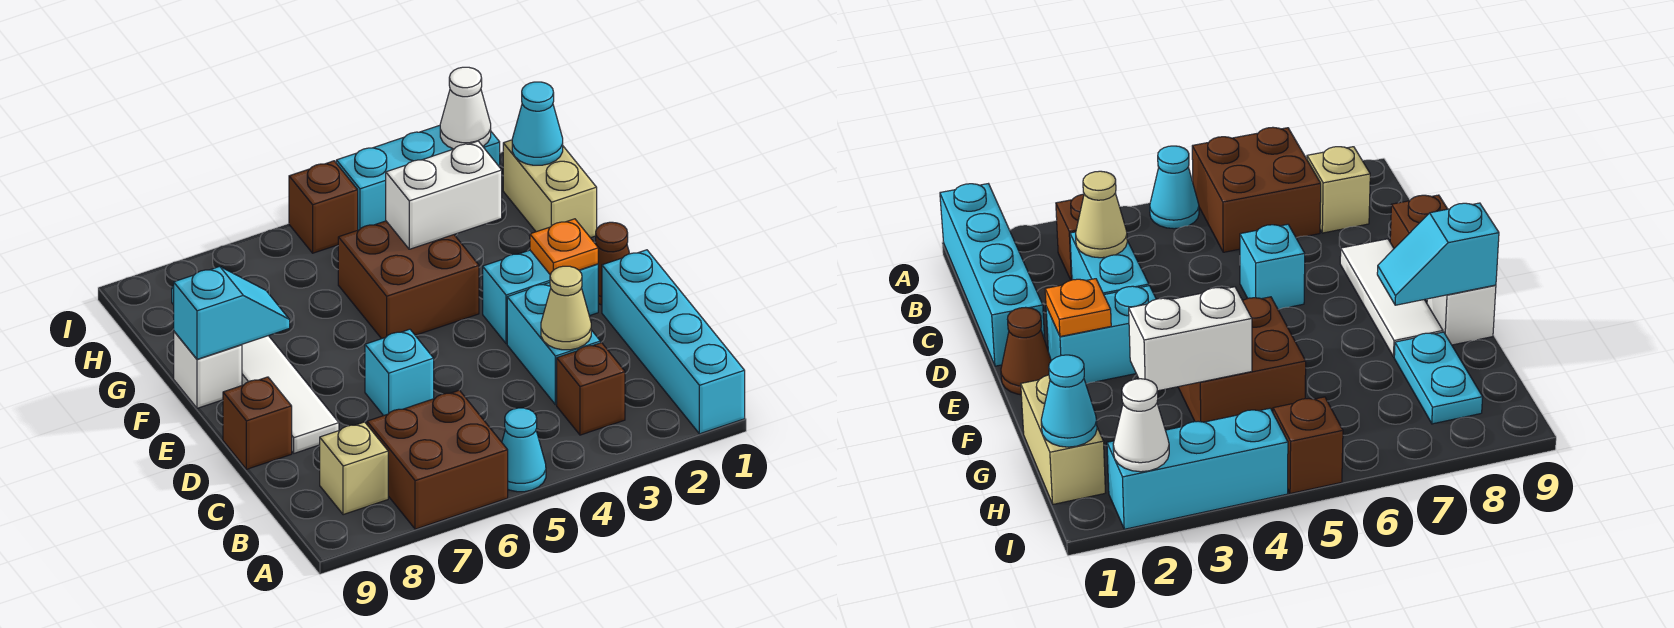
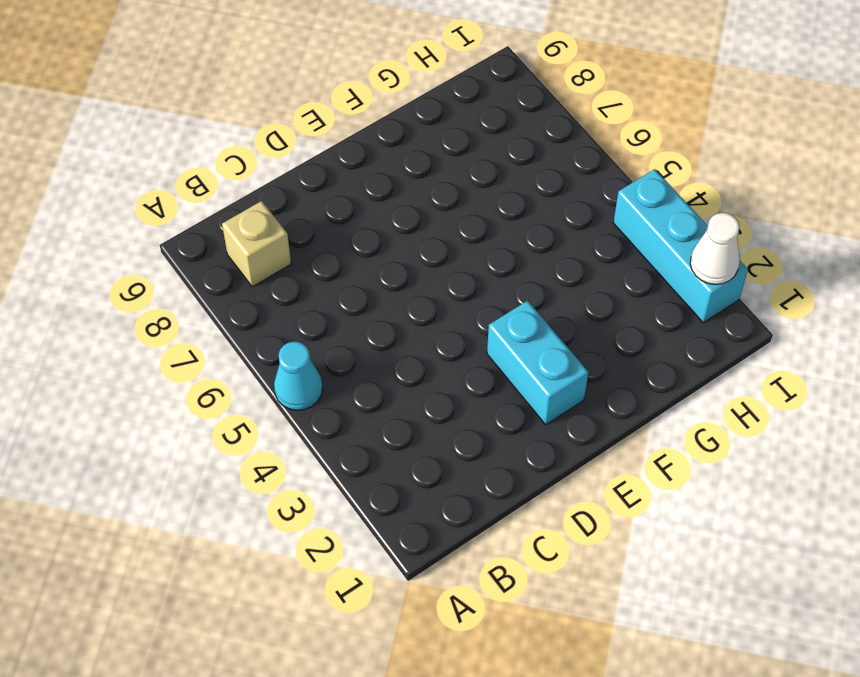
none -> cyan 1x4 brick [602,250,745,434]
none -> brown 2x2 brick [367,390,508,529]
none -> brown 1x1 brick [557,343,625,435]

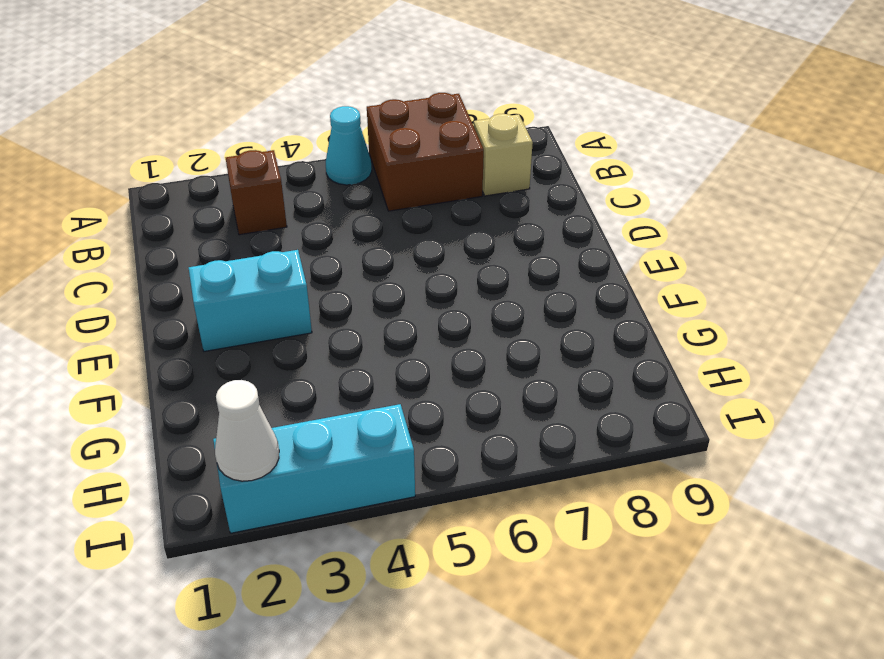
none -> cyan 1x4 brick [602,250,745,434]
none -> cyan 1x2 brick [507,282,600,405]
none -> cyan 1x1 brick [365,329,434,416]

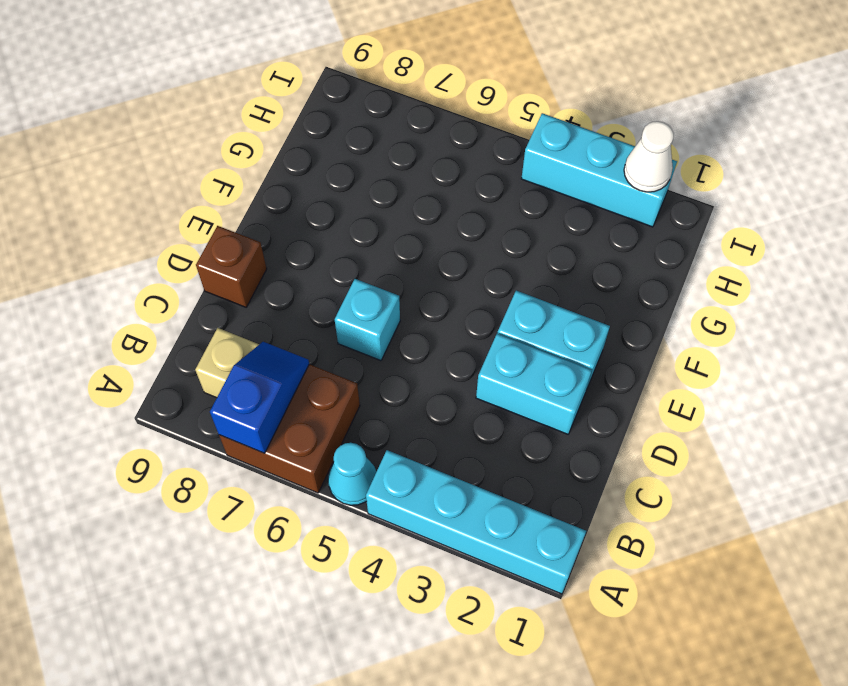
cyan 1x4 brick [366,450,586,594] -> cyan 1x4 brick turned to [602,250,745,434]
blue 1x2 slope [210,342,309,453] -> none
cyan 1x2 brick [476,333,592,434] -> cyan 1x2 brick turned to [507,282,600,405]
none -> brown 1x1 brick [557,343,625,435]
none -> white 1x3 tile [242,336,339,453]
none -> brown 1x1 cone [596,222,630,305]

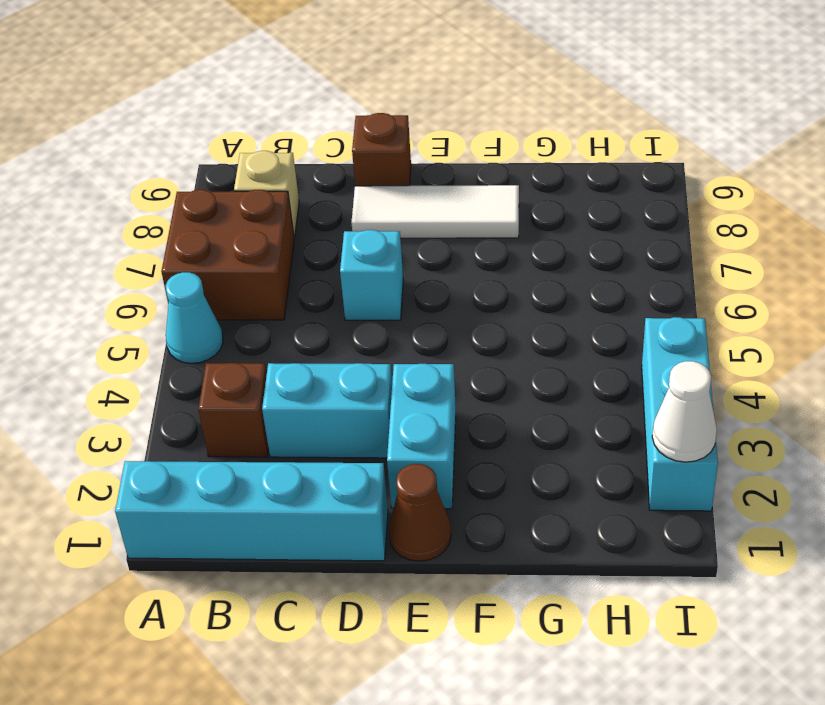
none -> brown 2x2 brick [338,221,479,339]
none -> white 1x1 brick [174,332,242,408]
none -> tan 1x2 brick [503,140,597,238]

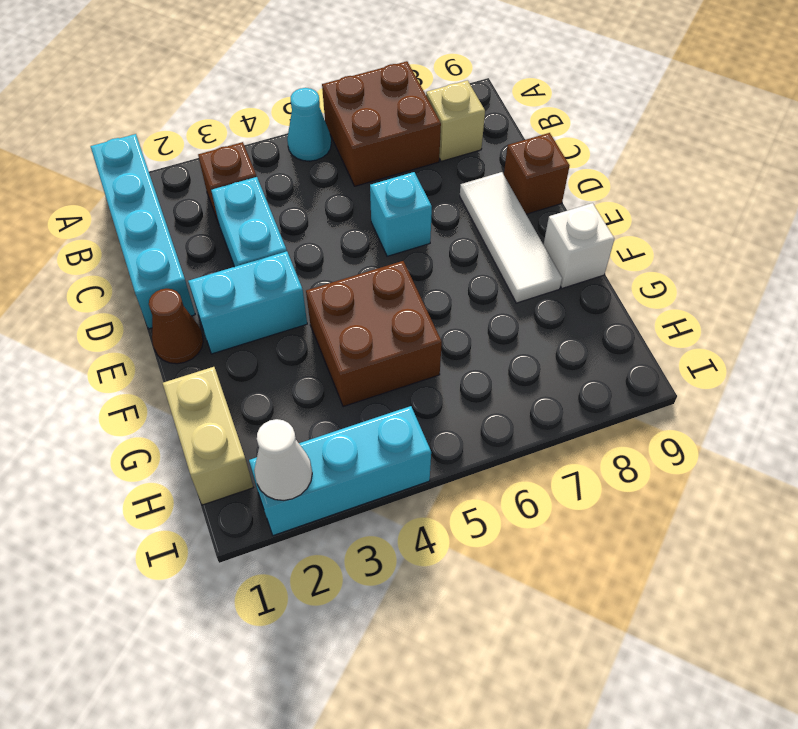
none -> cyan 1x2 plate [1394,332,1483,424]
none -> brown 1x1 brick [289,161,358,253]
none -> tan 1x1 cone [541,266,591,350]

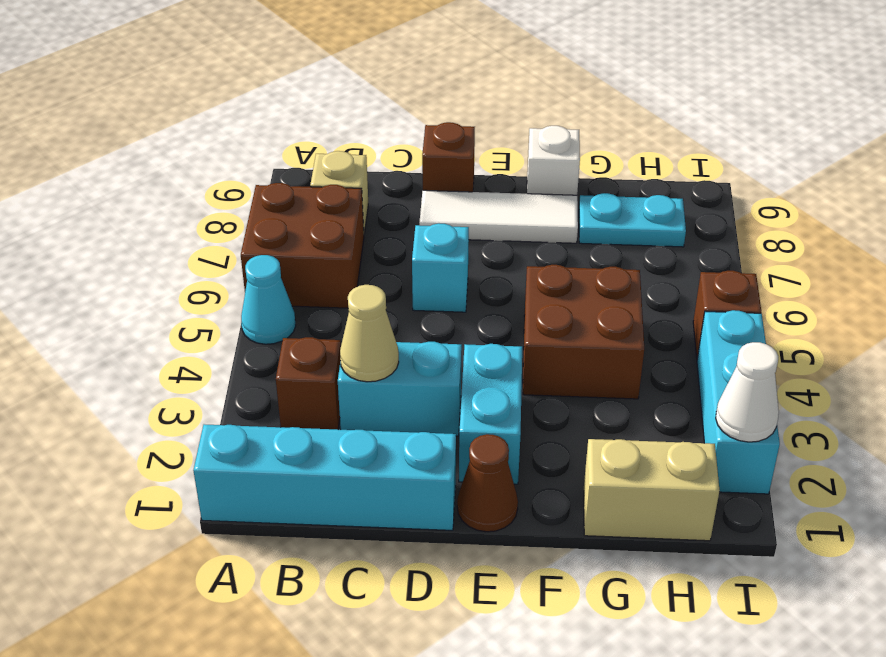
none -> orange 1x1 plate [530,219,598,275]
none -> cyan 1x2 slope [174,266,290,359]
none -> white 1x2 brick [386,141,502,249]

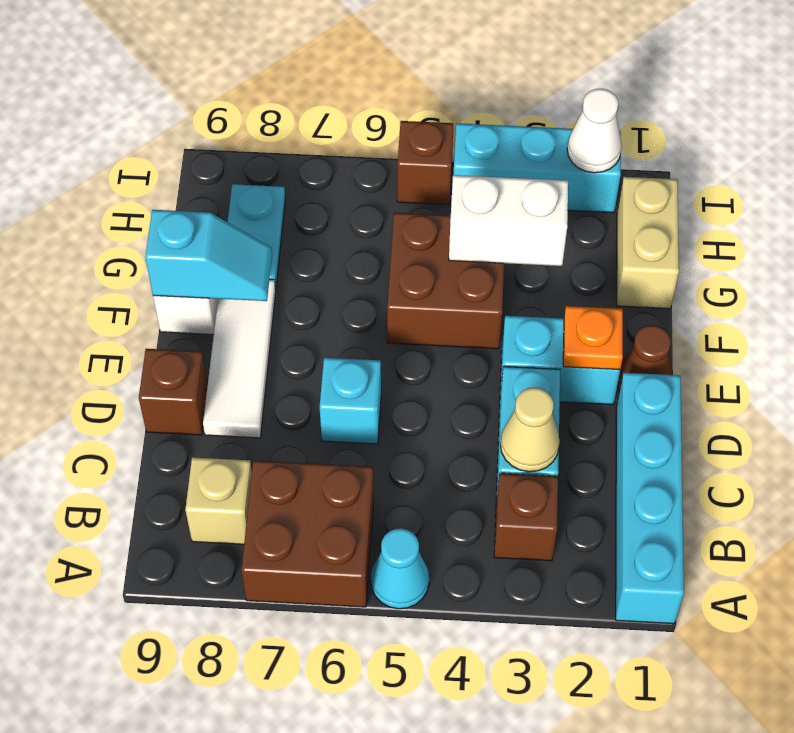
none -> cyan 1x1 cone [512,82,563,165]

